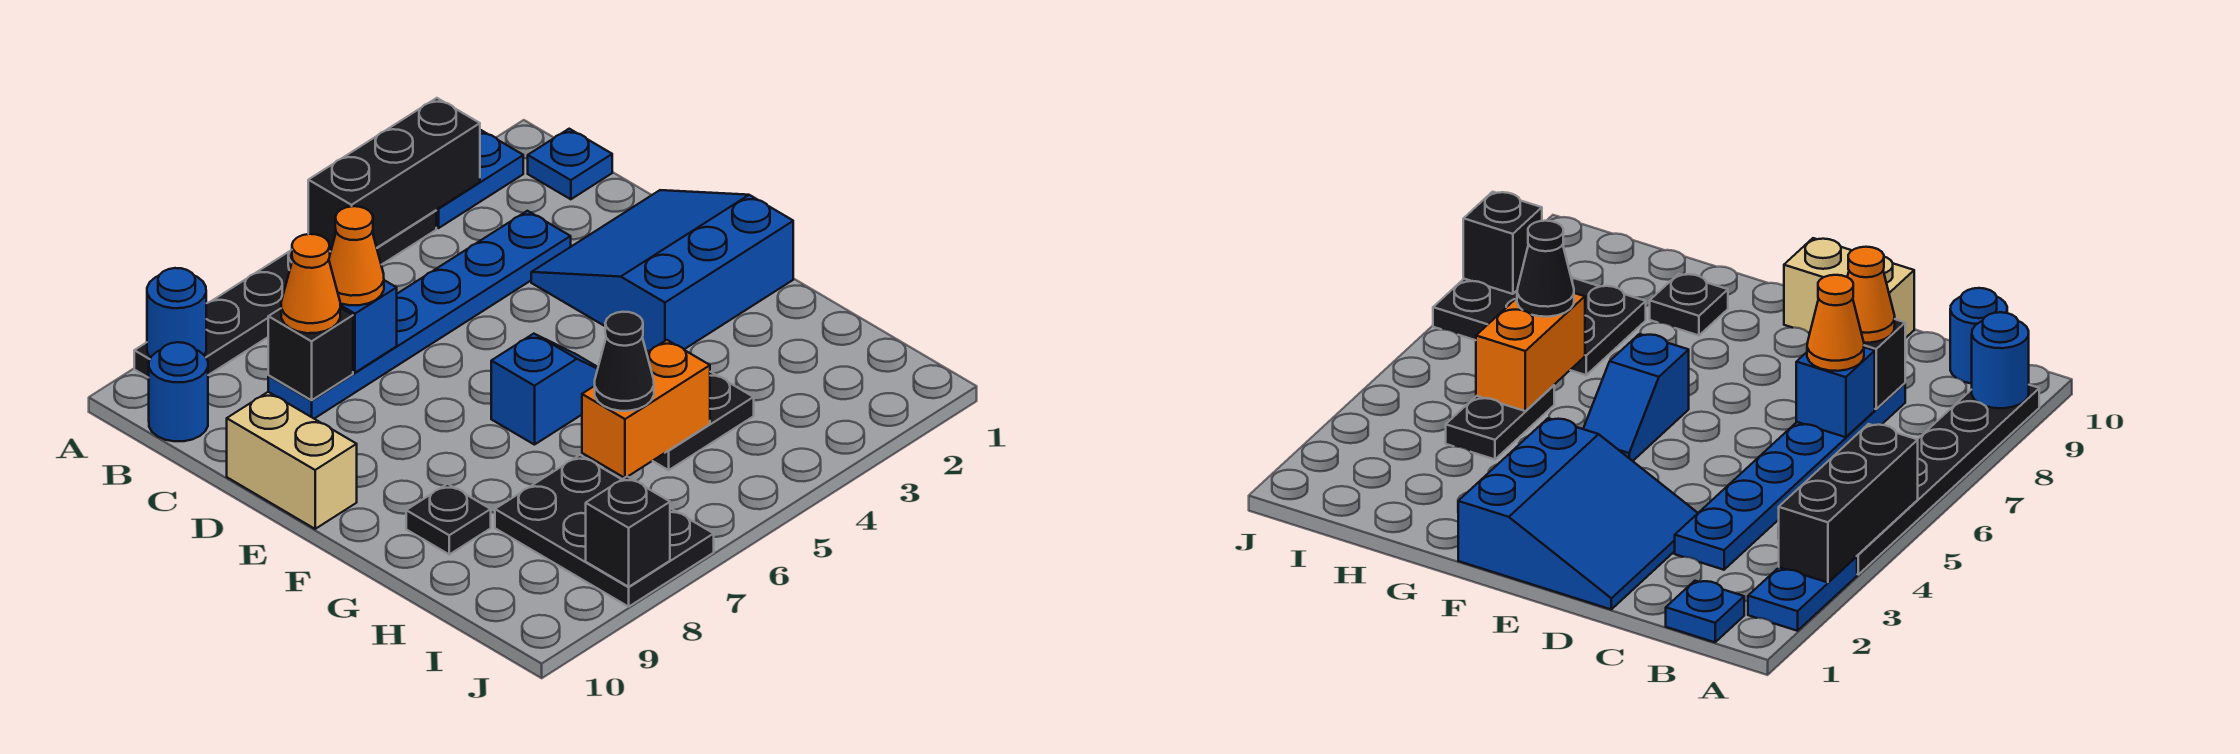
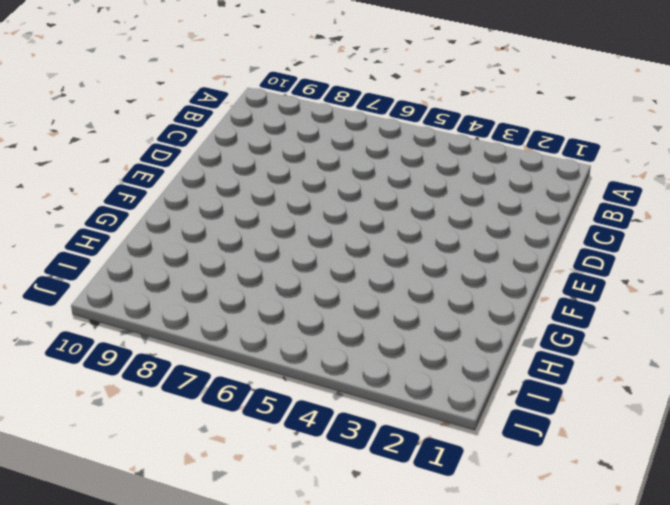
none -> blue 1x2 plate [436,130,523,228]
none -> black 1x6 plate [134,210,436,378]
none -> blue 1x1 plate [528,129,612,199]

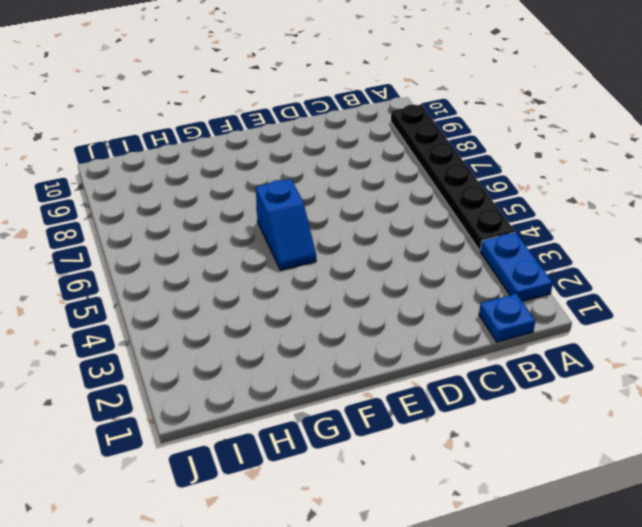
none -> blue 1x1 round brick [149,342,208,441]
none -> blue 1x6 plate [268,211,571,419]
none -> blue 3x3 slope [531,190,793,352]

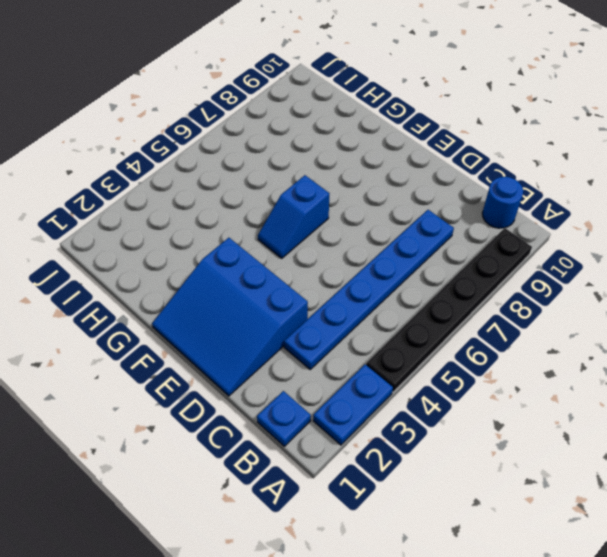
blue 3x3 slope [152,238,308,396] -> blue 3x3 slope turned to [531,190,793,352]
none -> tan 1x2 brick [227,392,357,529]
none -> black 1x1 plate [406,484,491,554]
none -> black 1x2 plate [653,372,754,470]

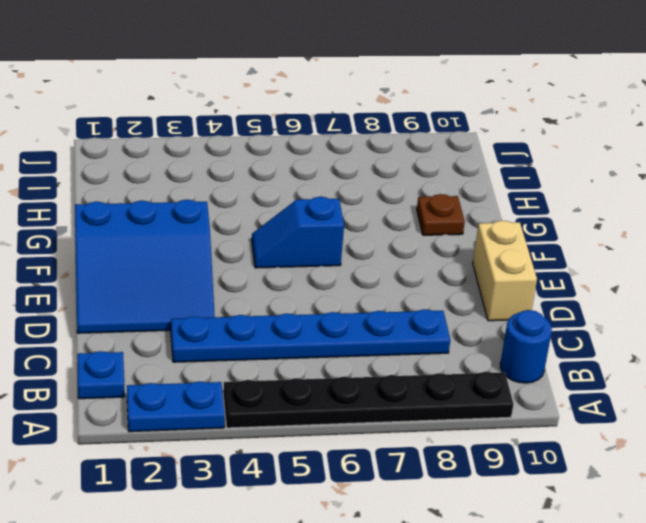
brown 1x1 plate [417,194,465,235] -> black 1x1 plate [406,484,491,554]
none -> black 1x2 plate [653,372,754,470]
none -> black 2x3 plate [495,455,714,607]
none -> black 1x3 brick [308,98,480,252]

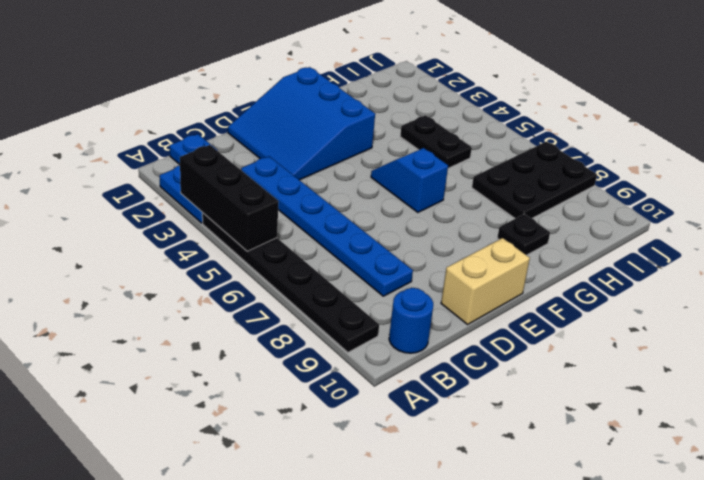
none -> blue 1x1 round brick [147,268,206,358]
none -> blue 1x1 brick [340,280,397,373]
none -> black 1x1 brick [268,308,353,400]

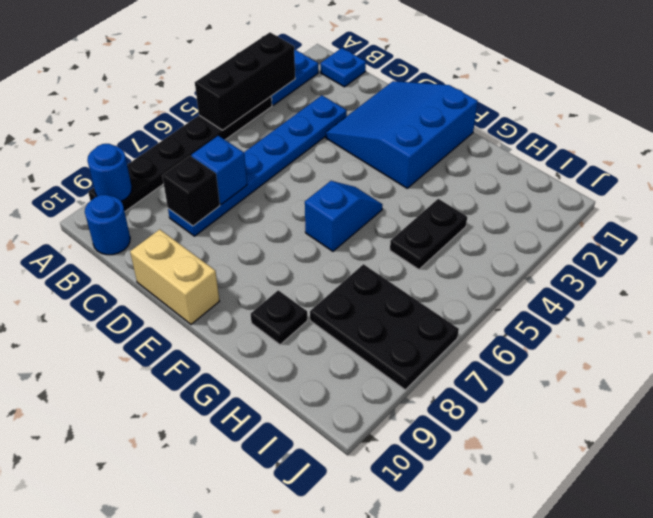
none -> orange 1x2 brick [582,340,710,478]
none -> black 1x1 brick [586,477,670,587]
none -> orange 1x1 cone [329,206,384,305]

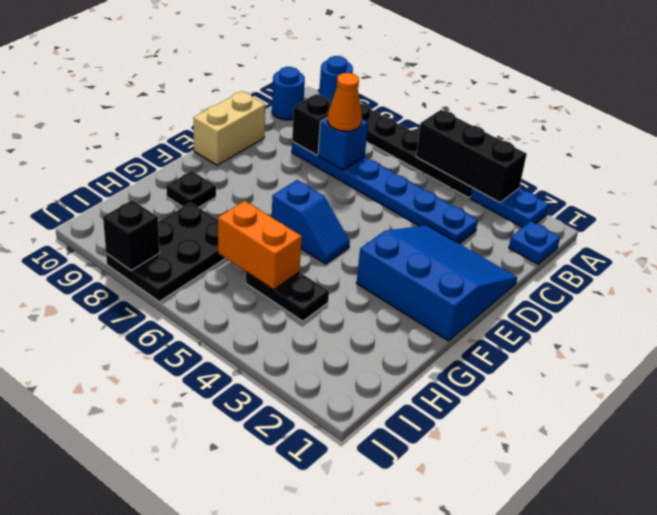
none -> orange 1x1 cone [281,234,340,333]
none -> black 1x1 cone [595,312,654,411]

